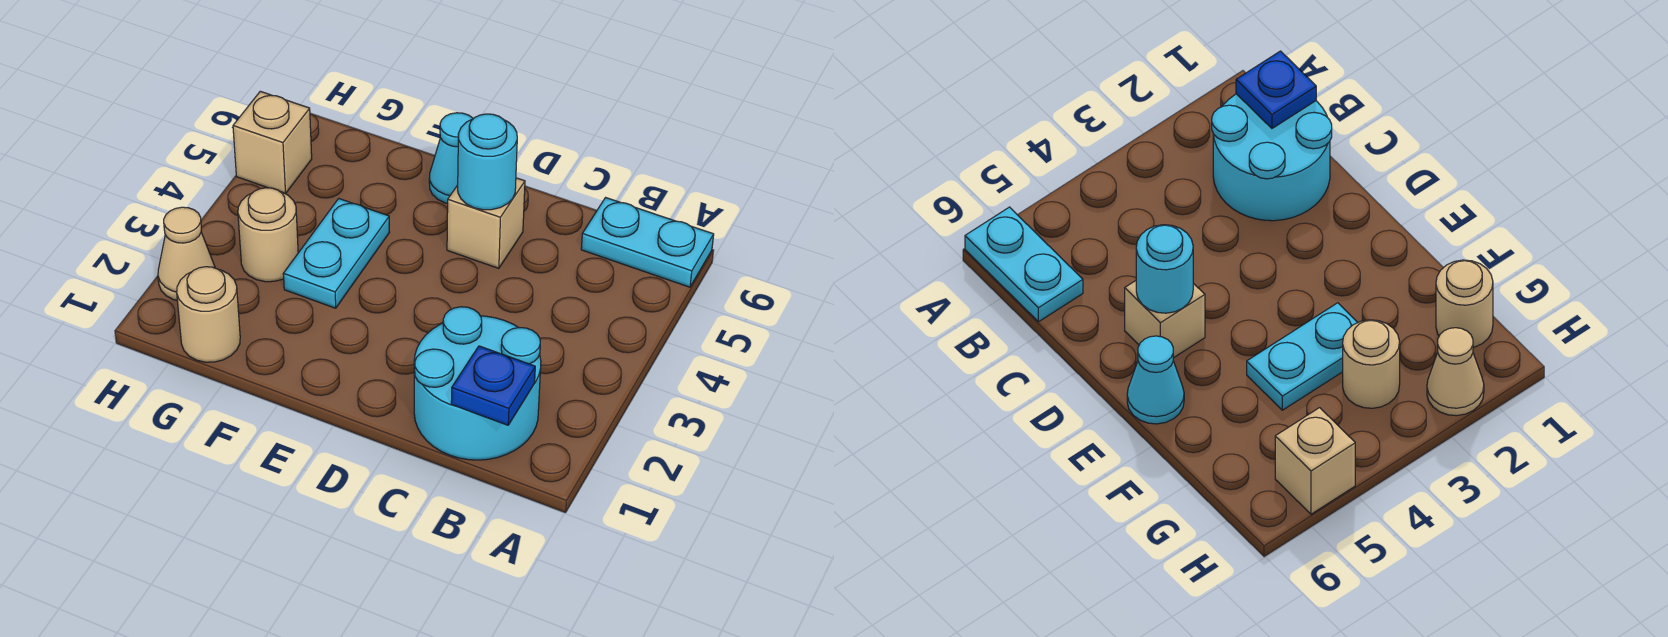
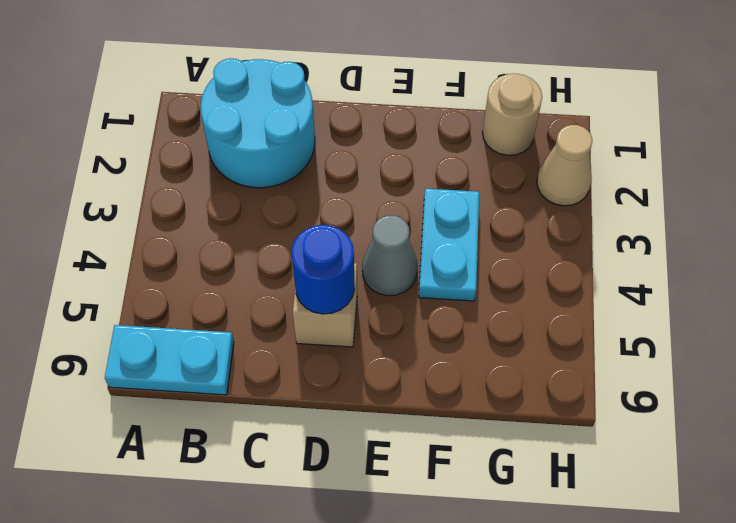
blue 1x1 round brick [292,225,355,314] -> cyan 1x1 round brick [458,114,517,210]
grey 1x1 cone [362,215,418,296] -> none
none -> cyan 1x1 cone [429,113,473,204]
none -> tan 1x1 round brick [238,188,298,282]

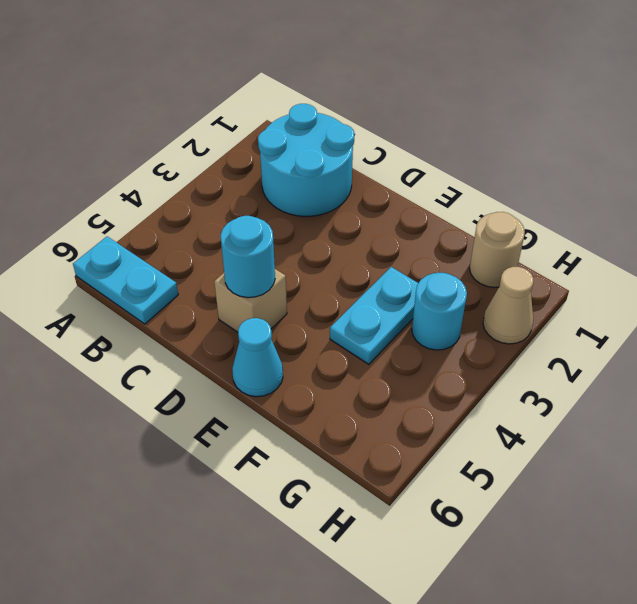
cyan 1x1 round brick [412,273,467,350] -> tan 1x1 round brick [238,188,298,282]
none -> tan 1x1 brick [233,91,312,194]
none -> blue 1x1 plate [451,346,535,425]

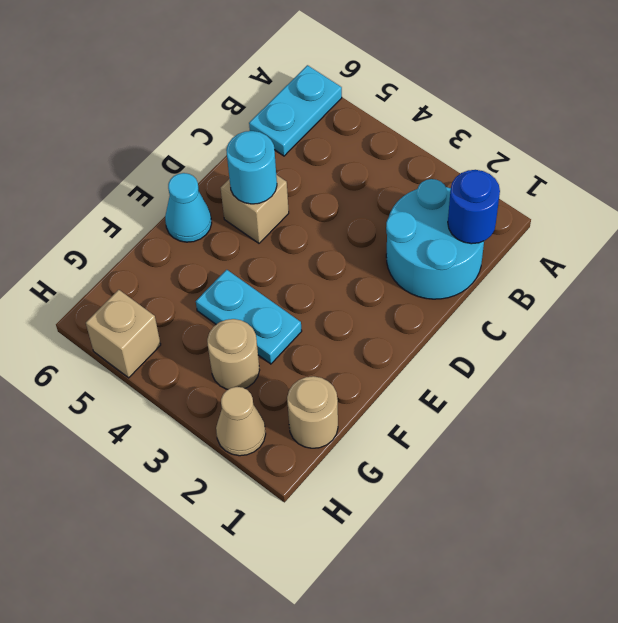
blue 1x1 round brick [448,170,500,244] -> blue 1x1 plate [451,346,535,425]

